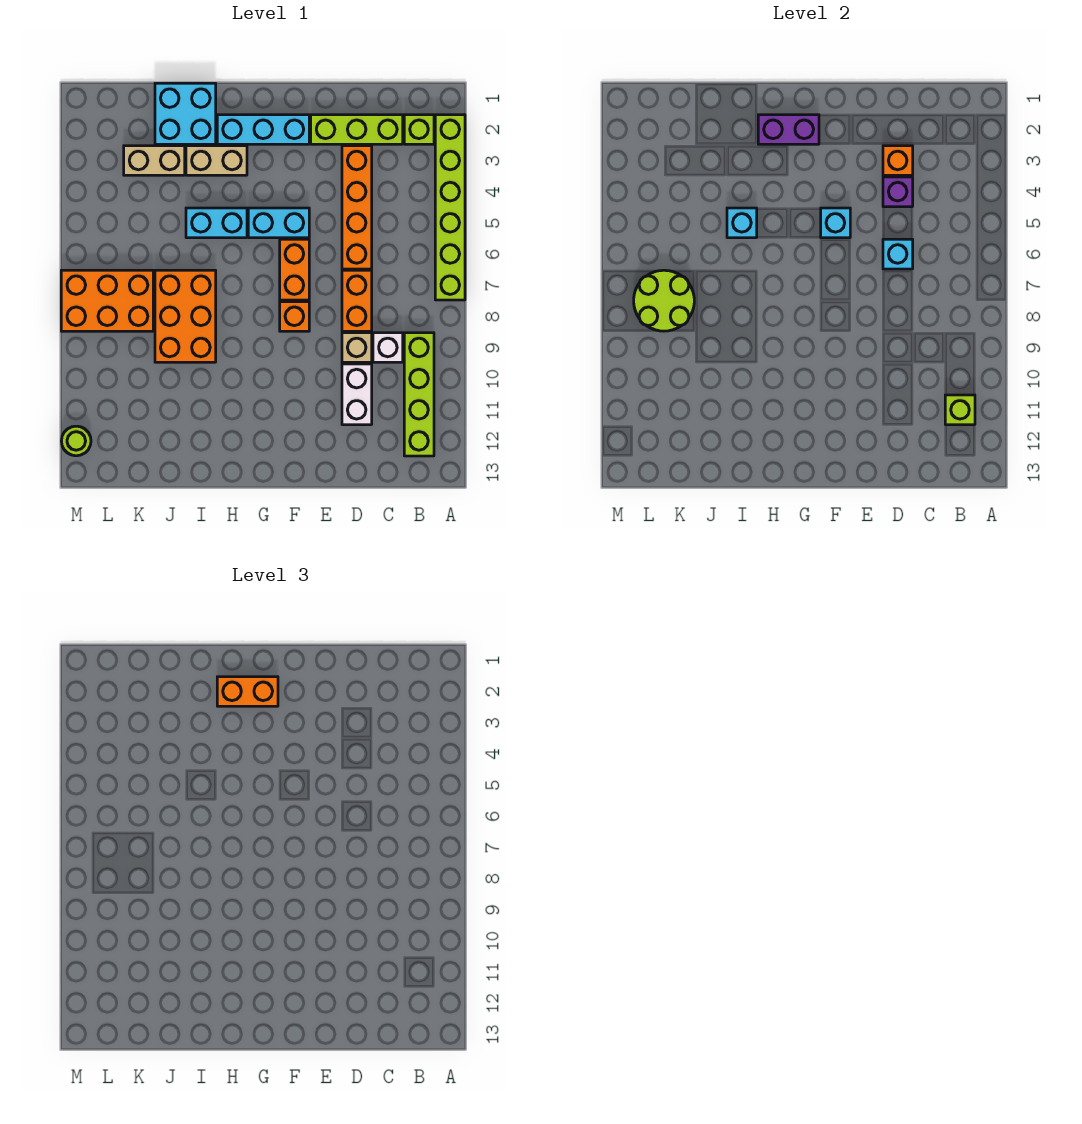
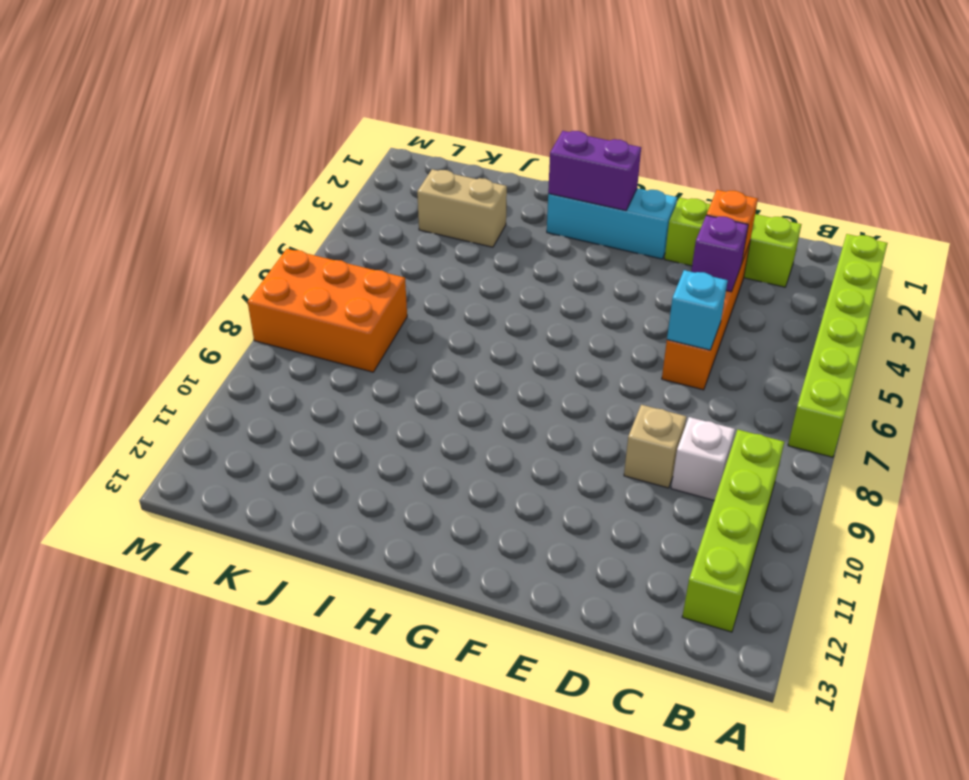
none -> lime 1x1 brick [404,115,434,144]
none -> orange 1x2 brick [342,270,372,331]
none -> white 1x2 brick [342,364,372,425]

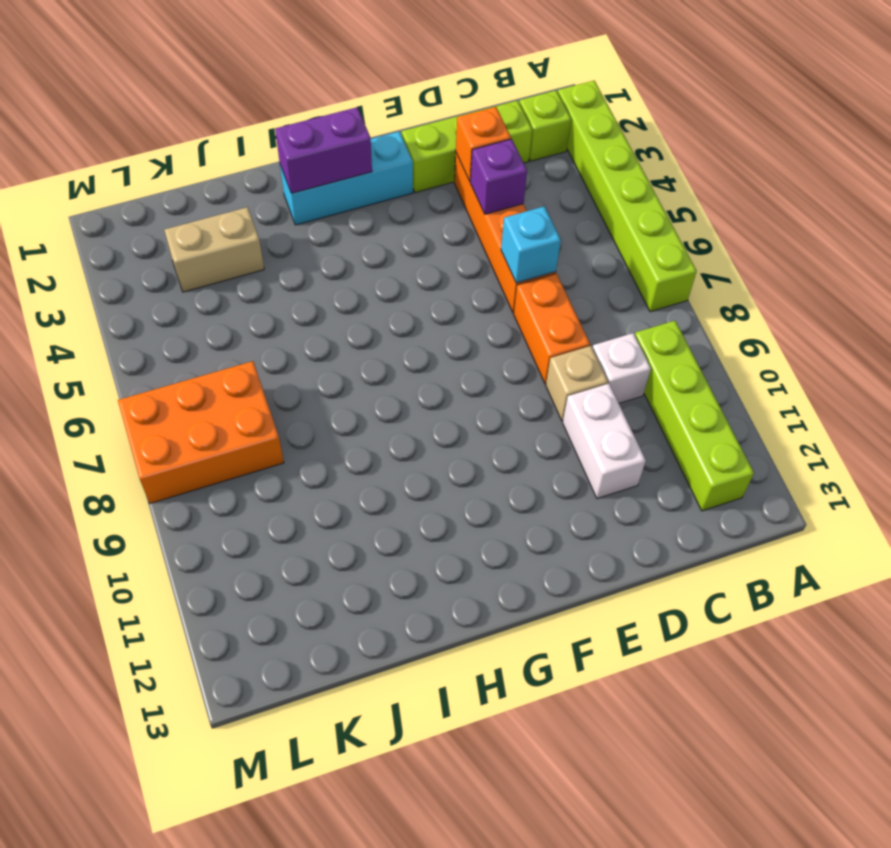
none -> cyan 1x2 brick [248,208,309,238]
none -> orange 1x2 brick [280,239,309,300]
none -> orange 1x1 brick [280,302,309,331]

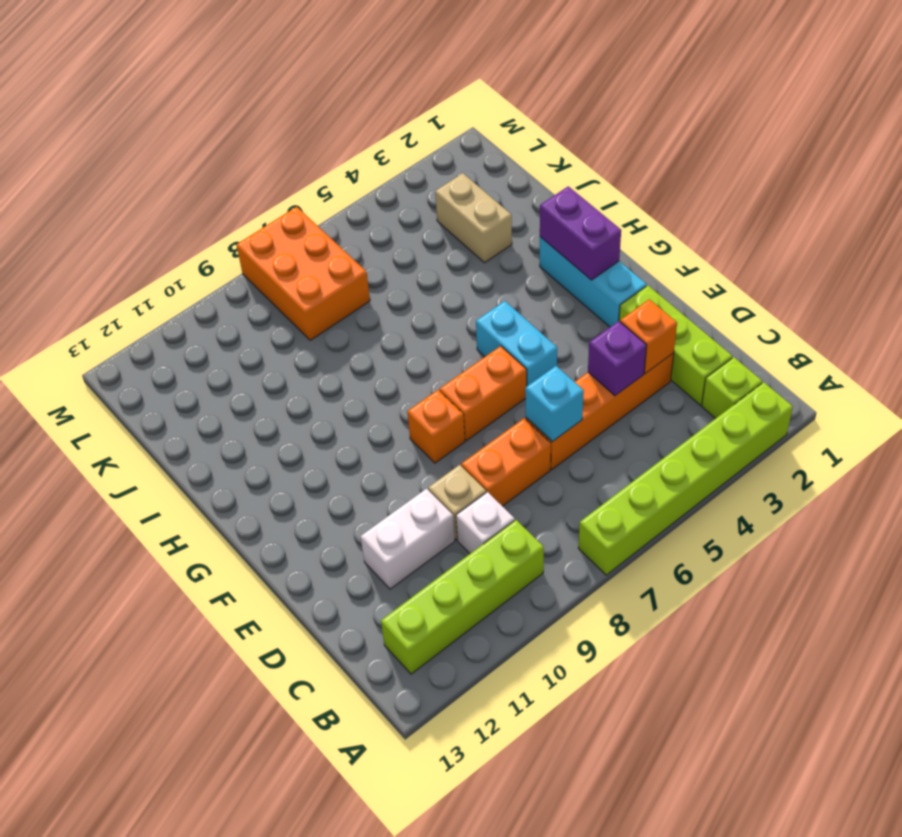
none -> tan 1x2 brick [186,146,247,175]
none -> cyan 1x2 brick [186,208,247,238]
none -> cyan 2x2 brick [155,83,216,144]

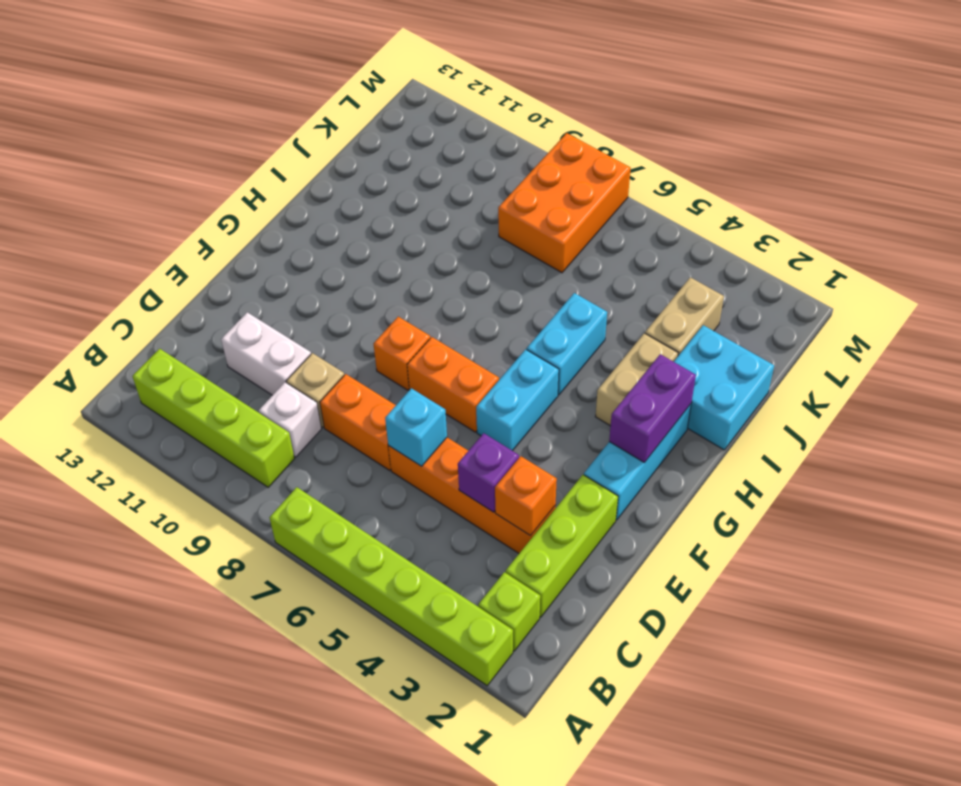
none -> orange 2x3 brick [155,270,216,362]
none -> lime 1x1 round brick [62,426,91,456]
none -> lime 1x1 brick [945,395,975,425]

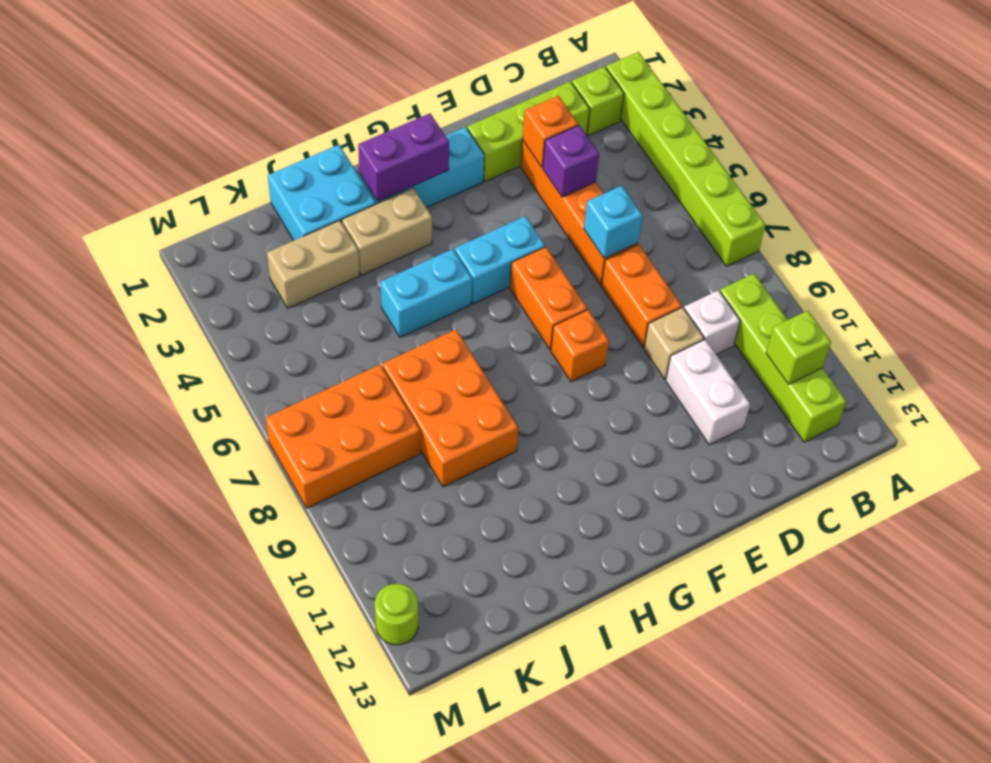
none -> cyan 1x1 brick [821,208,850,238]
none -> cyan 1x1 brick [727,208,757,238]
none -> lime 2x2 round brick [634,270,694,331]

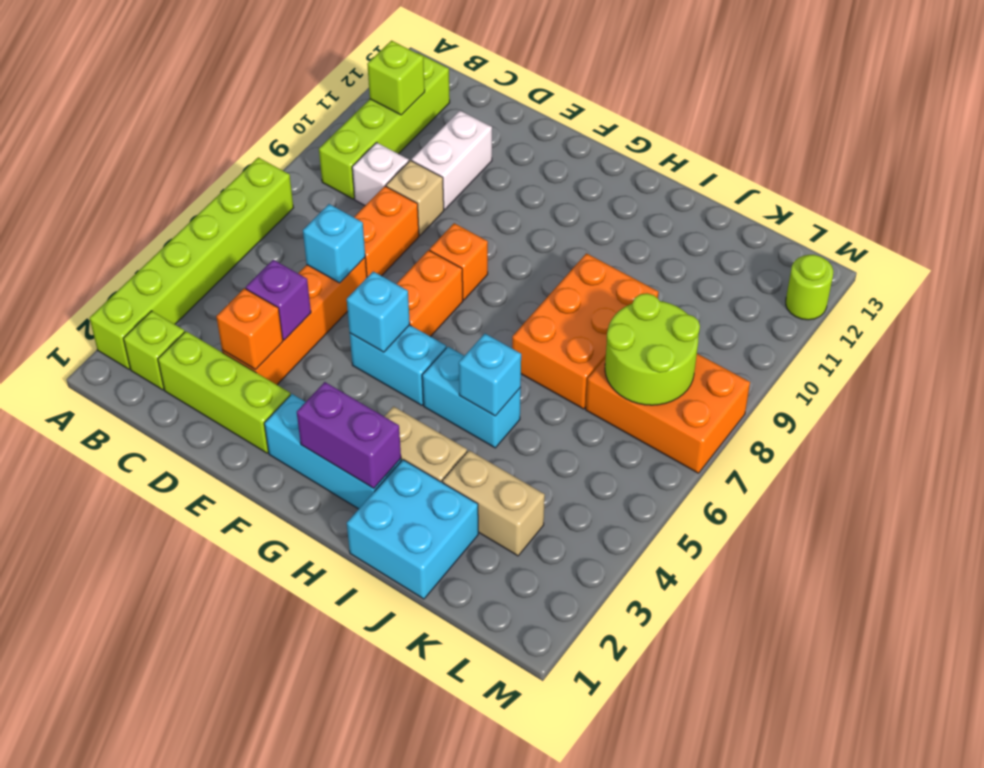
none -> orange 1x2 brick [217,677,278,706]

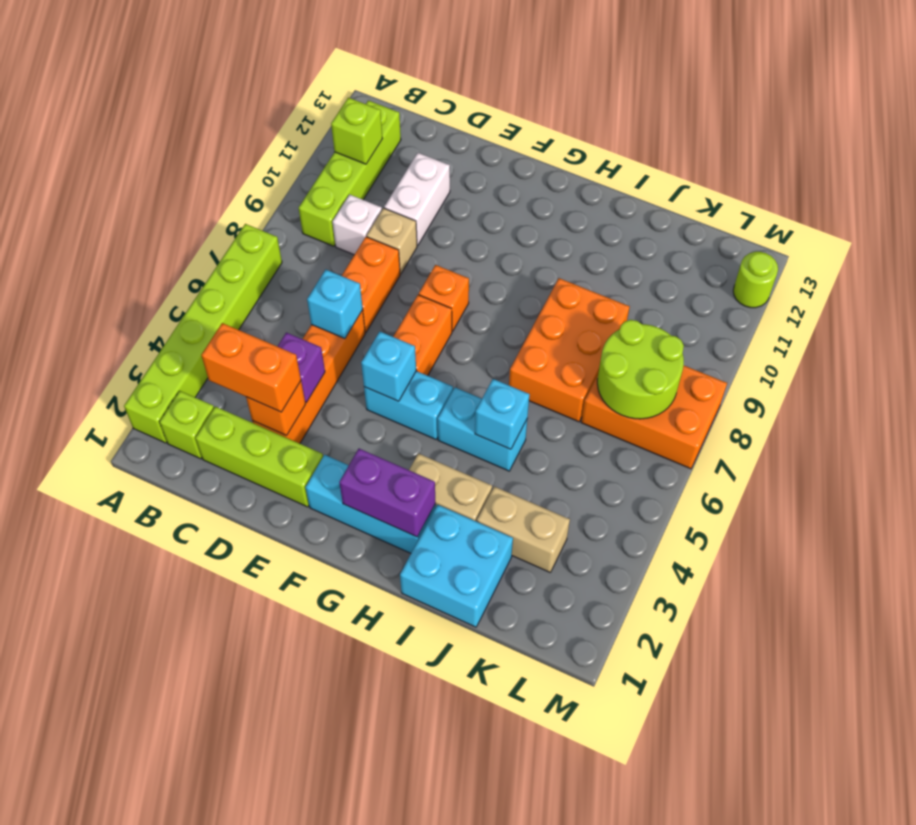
orange 1x2 brick [201,323,301,412] -> orange 1x2 brick moved to [217,677,278,706]

